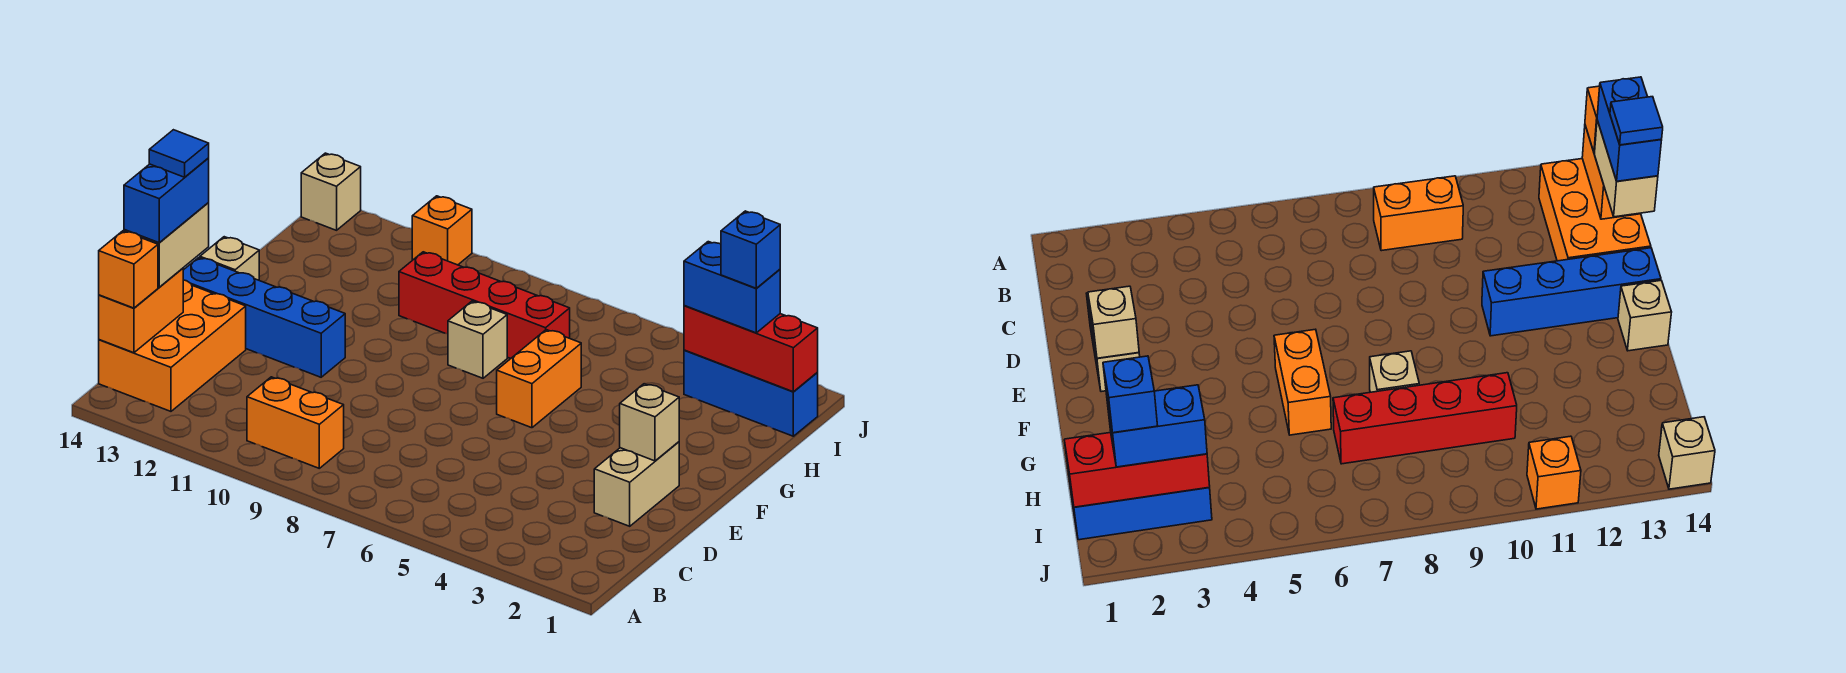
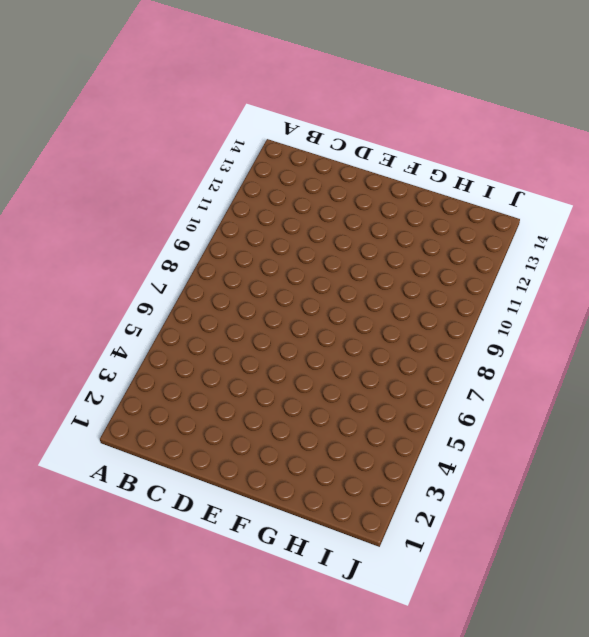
none -> orange 1x2 brick [247,377,344,468]
none -> orange 2x3 brick [99,280,246,411]
none -> tan 1x2 brick [594,442,679,526]

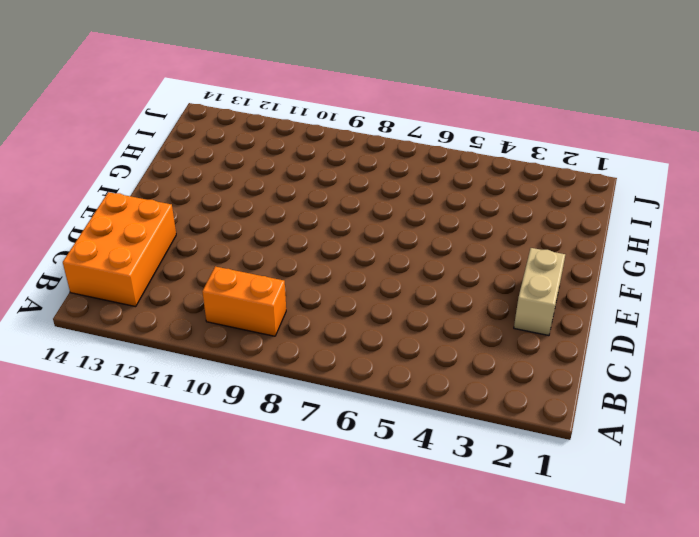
none -> blue 1x4 brick [183,258,345,377]
none -> orange 1x2 brick [497,330,581,428]
none -> tan 1x1 brick [200,237,259,280]

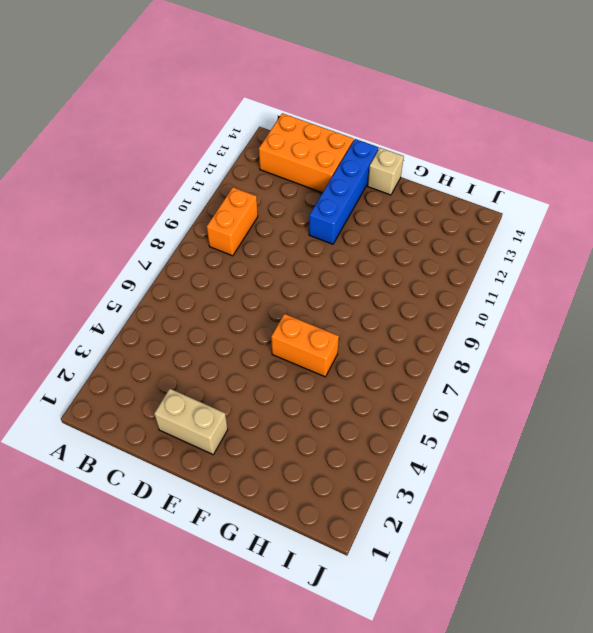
none -> tan 1x1 brick [448,301,507,378]
none -> red 1x4 brick [399,252,570,358]
none -> blue 1x3 brick [684,350,818,436]

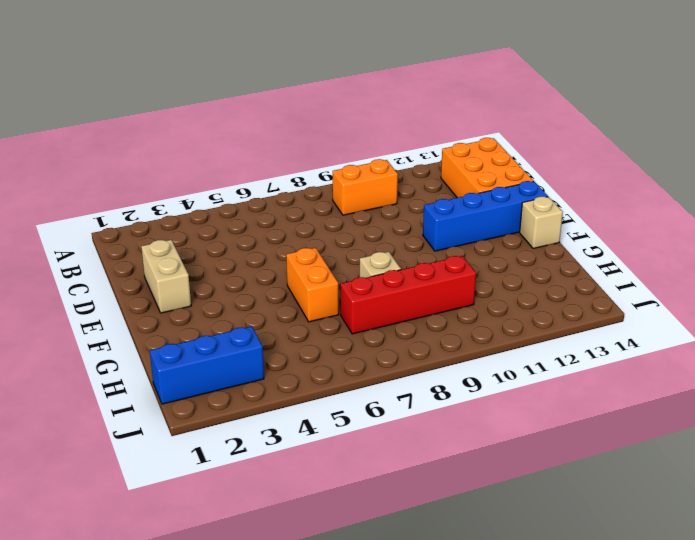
none -> orange 1x1 brick [412,196,472,265]
none -> tan 1x1 brick [301,153,361,230]
none -> orange 1x2 brick [99,268,183,353]

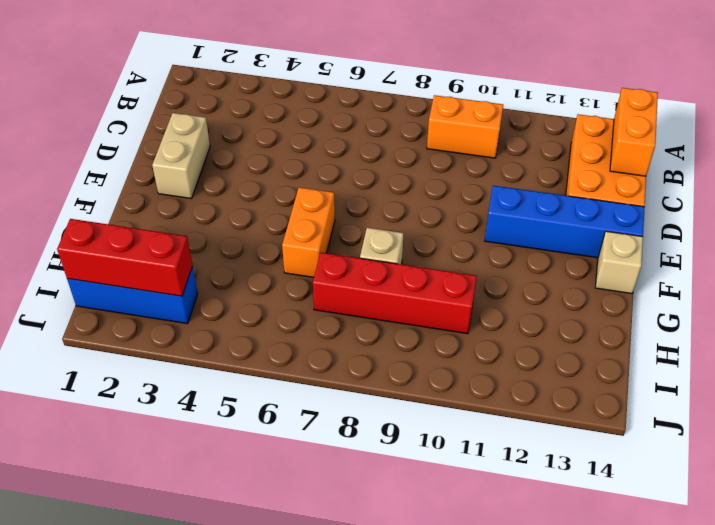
none -> orange 1x1 brick [412,196,472,265]
none -> tan 1x1 brick [301,153,361,230]
none -> tan 1x1 brick [620,384,679,461]

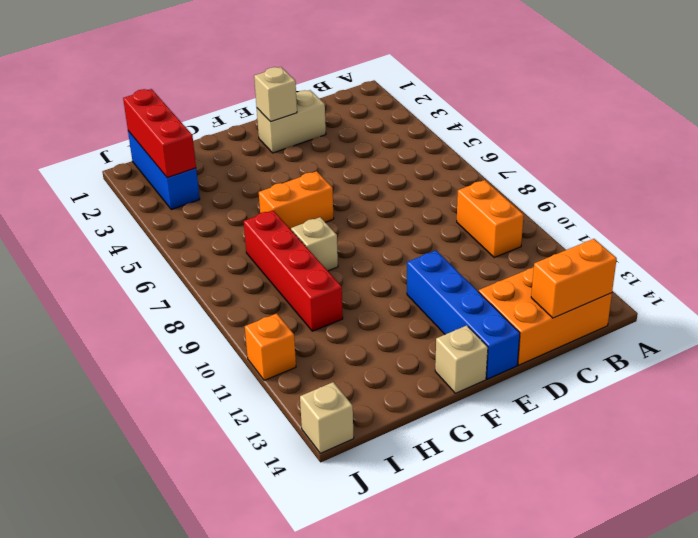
none -> orange 1x1 brick [99,231,158,308]
none -> tan 1x2 brick [124,203,209,287]
none -> blue 1x2 brick [684,242,780,333]

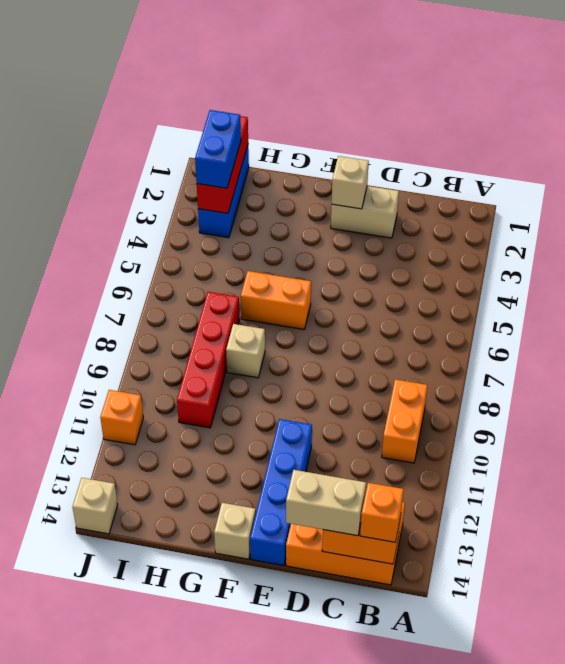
none -> blue 1x2 brick [124,158,209,243]
none -> blue 1x1 brick [721,211,780,288]
none -> blue 1x1 tile [149,130,209,177]

